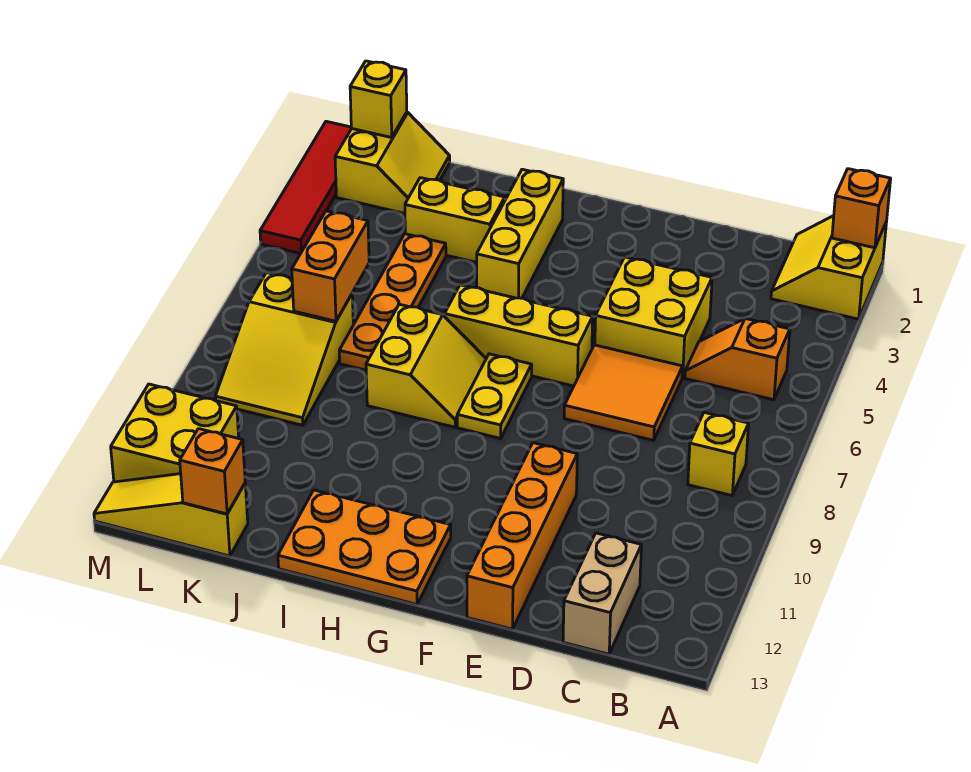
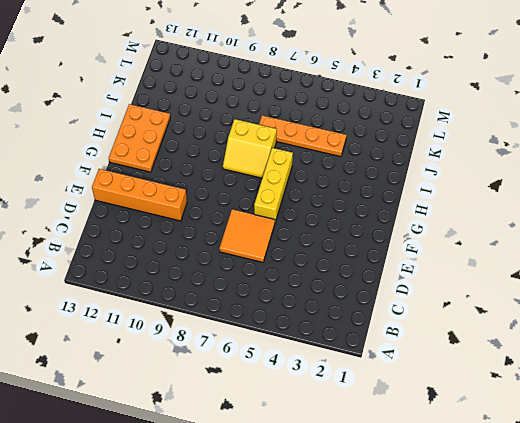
none -> yellow 2x2 slope [771,216,887,319]
none -> orange 1x2 slope [685,319,790,400]
none -> yellow 1x1 brick [688,413,749,495]

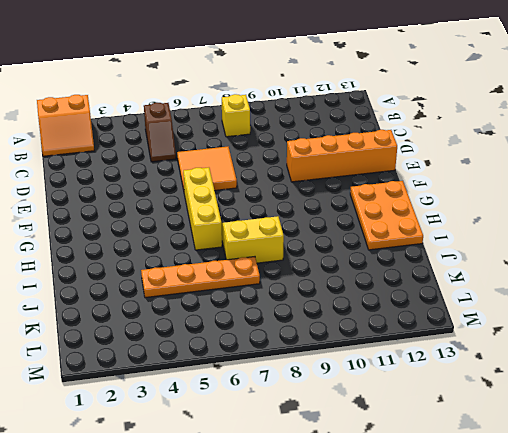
orange 2x2 slope [37,95,94,156] -> yellow 2x2 slope [771,216,887,319]
brown 1x2 slope [144,102,176,162] -> orange 1x2 slope [685,319,790,400]
none -> tan 1x2 brick [563,533,641,654]
none -> yellow 2x2 brick [595,257,712,378]
none -> yellow 1x2 plate [457,354,532,438]

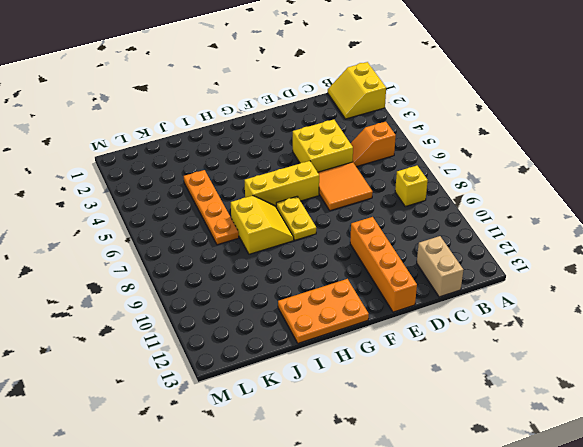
none -> yellow 1x3 brick [477,169,563,298]
none -> yellow 1x2 brick [405,178,505,262]
none -> yellow 2x2 slope [335,112,450,213]

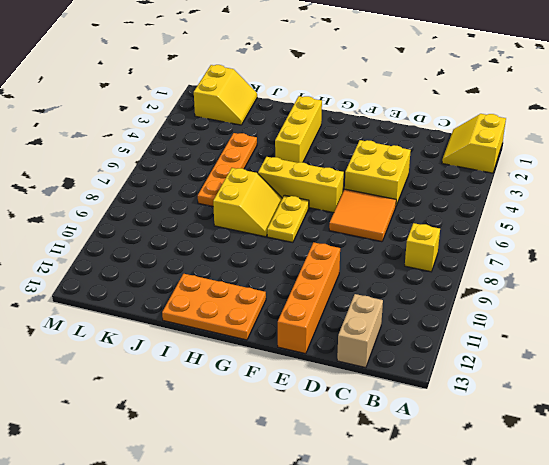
none -> orange 1x2 slope [685,319,790,400]
none -> yellow 1x2 brick [405,178,505,262]
none -> yellow 2x3 slope [215,273,353,425]

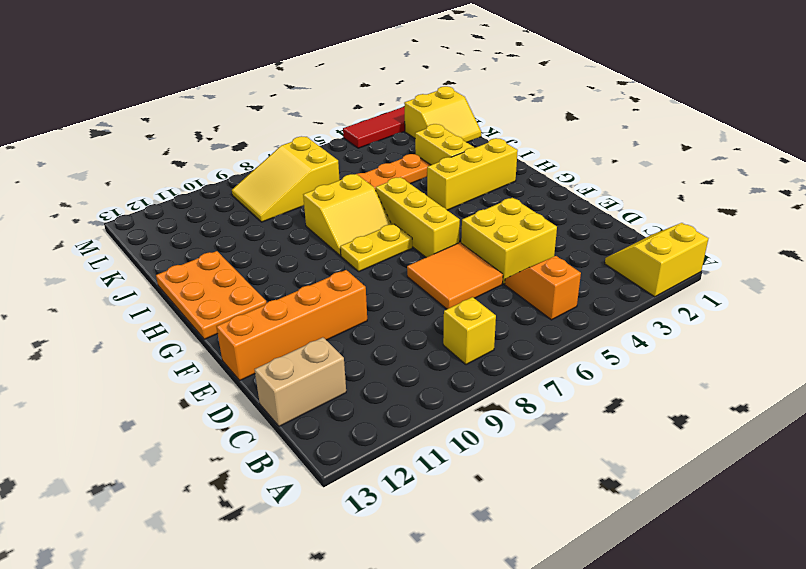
none -> yellow 1x3 slope [94,474,248,556]
none -> yellow 2x2 brick [111,384,239,482]
none -> orange 1x1 brick [832,169,891,248]

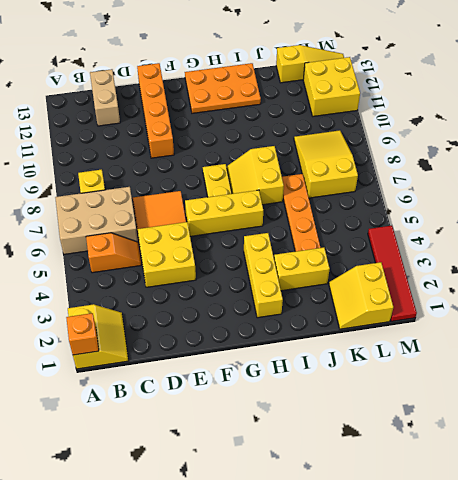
tan 2x3 brick [55,187,138,254] -> none
none -> orange 1x2 brick [292,211,369,321]
none -> orange 1x1 brick [180,429,245,514]
none -> yellow 1x1 brick [350,61,407,138]

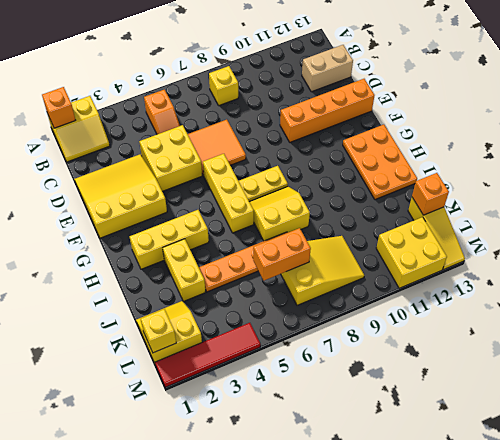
yellow 3x3 slope [74,154,167,238] -> none

